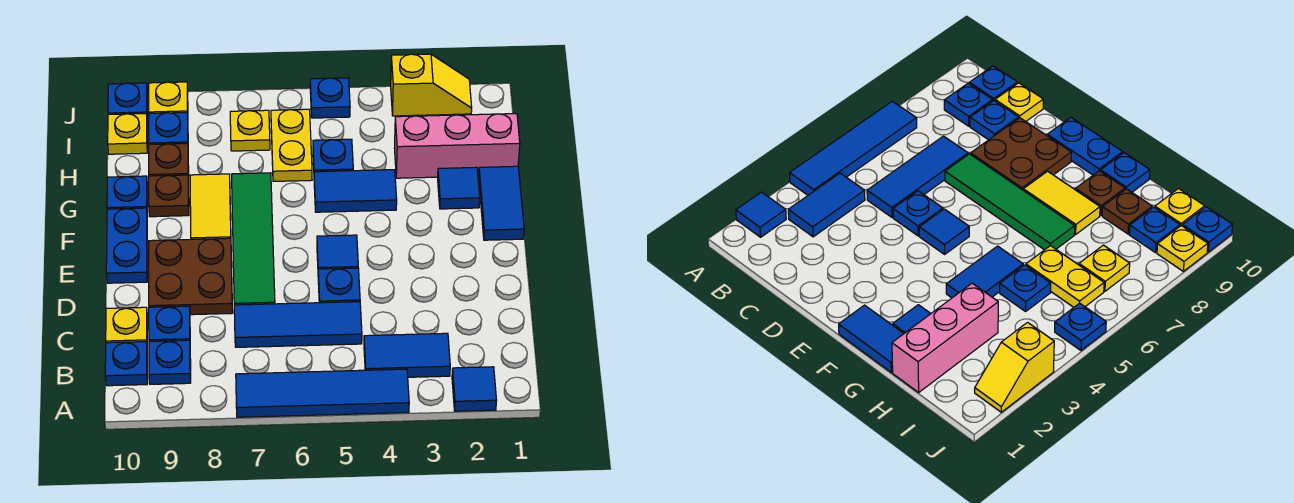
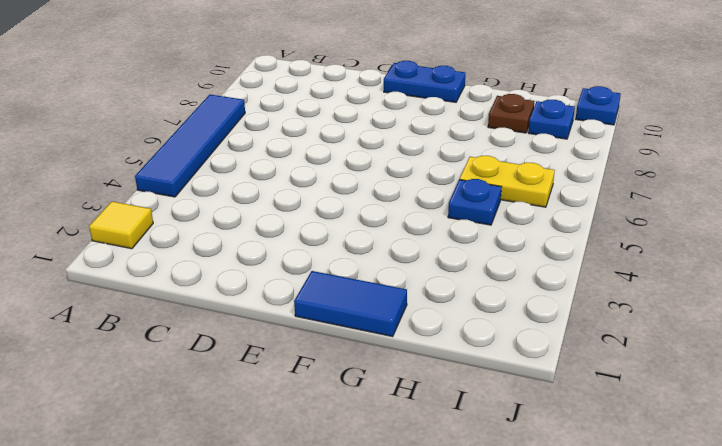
yellow 1x1 tile [89,201,153,249] -> blue 1x1 tile [452,367,497,411]
none -> blue 1x2 tile [364,333,450,377]
none -> blue 1x1 plate [149,340,191,384]
none -> blue 1x1 plate [105,342,147,386]
none -> blue 1x3 tile [234,302,362,347]

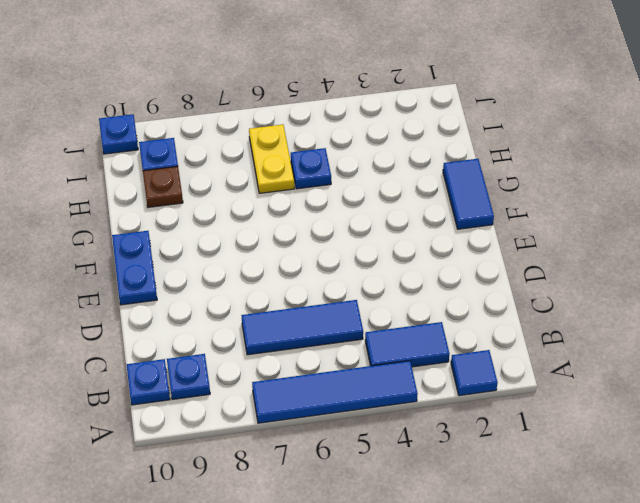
none -> blue 1x1 plate [149,306,190,341]
none -> yellow 1x1 plate [106,307,147,343]
none -> blue 1x1 plate [318,268,360,303]
none -> green 1x4 tile [232,173,275,305]

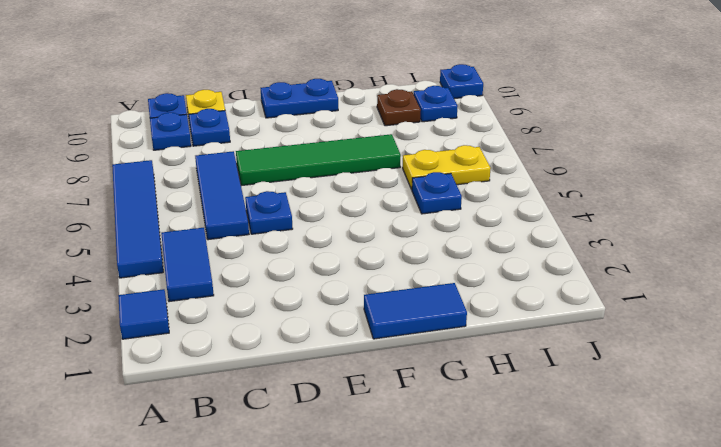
none -> brown 2x2 plate [149,238,233,315]
none -> blue 1x1 tile [317,235,358,269]
none -> yellow 1x2 tile [190,174,231,239]
none -> blue 1x1 tile [438,167,480,209]

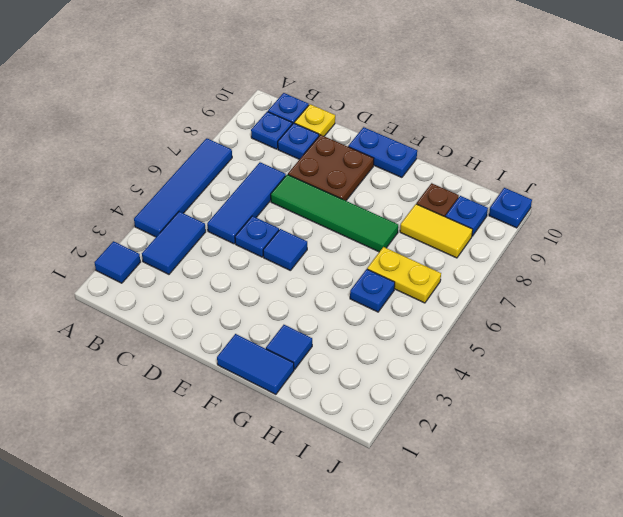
yellow 1x2 tile [400,204,473,258] -> yellow 1x2 tile moved to [190,174,231,239]
none -> blue 1x2 tile [314,170,397,212]
none -> brown 1x1 plate [149,175,189,217]
none -> blue 1x1 plate [107,176,147,209]
none -> pink 1x3 brick [394,114,520,178]

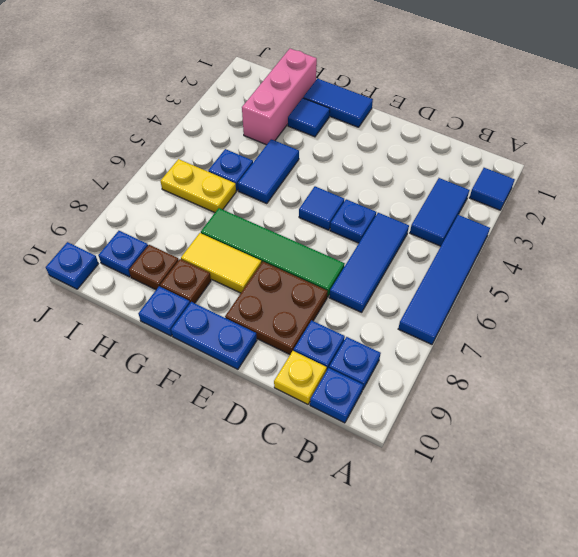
none -> yellow 1x1 plate [230,110,270,151]
none -> yellow 1x1 plate [108,114,147,154]
none -> yellow 1x2 slope [391,54,472,116]
none -> blue 1x1 plate [310,78,350,118]

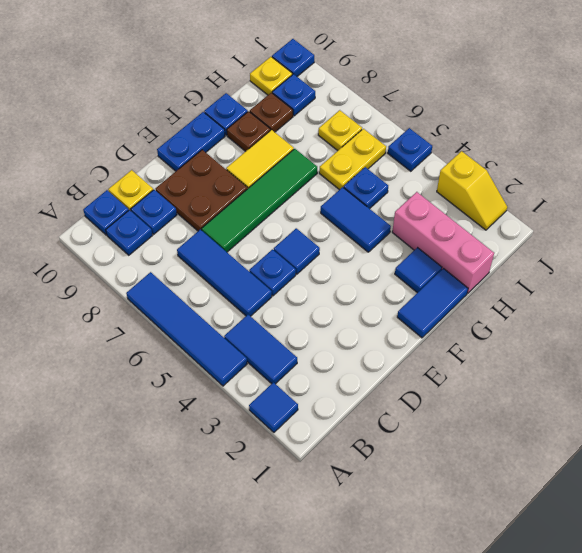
none -> yellow 1x1 plate [149,82,188,113]

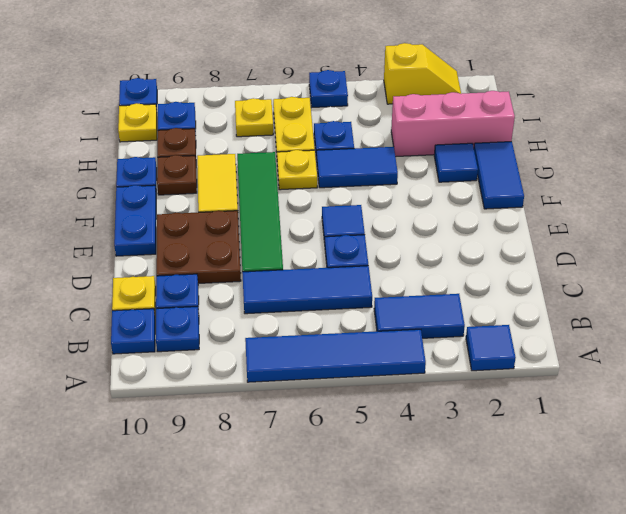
yellow 1x1 plate [277,150,317,190] -> yellow 1x1 plate moved to [149,82,188,113]

